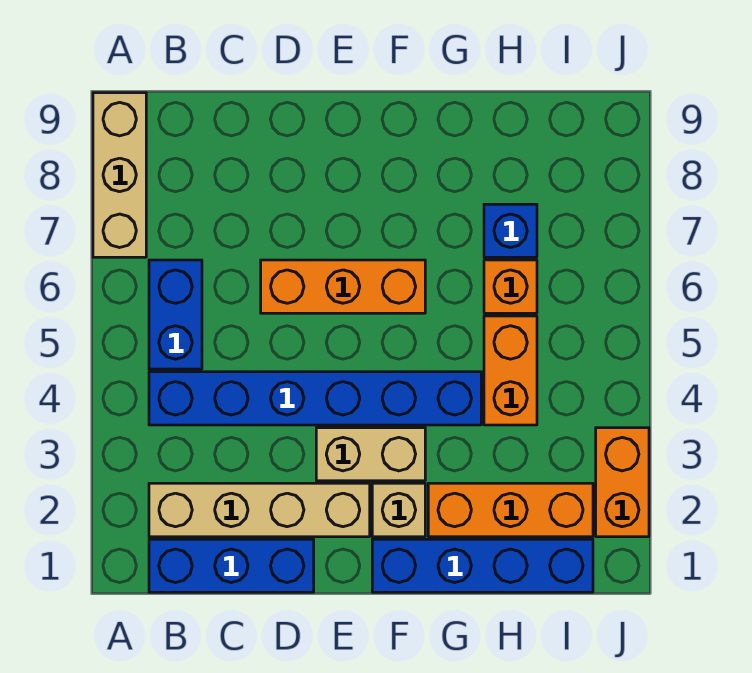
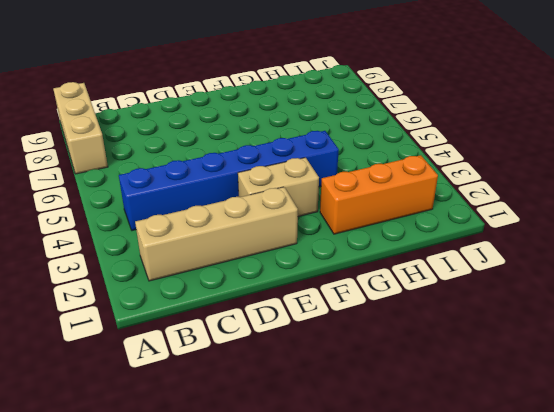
none -> blue 1x3 brick [149,539,314,592]
none -> blue 1x2 brick [149,260,202,369]
none -> orange 1x3 brick [261,260,425,313]

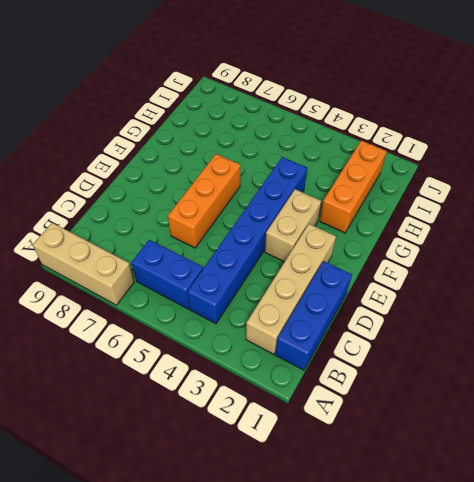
none -> blue 1x4 brick [372,539,593,592]
none -> tan 1x1 brick [372,483,425,537]
none -> orange 1x2 brick [484,316,537,425]

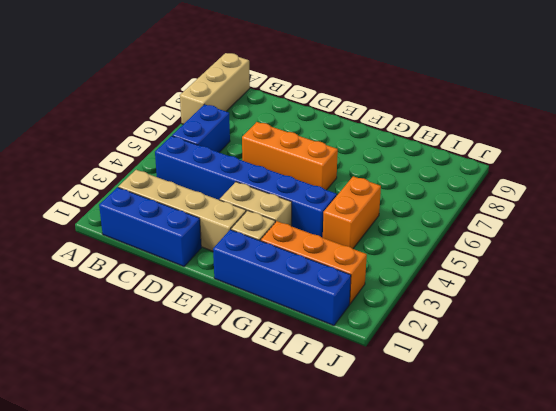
none -> orange 1x1 brick [484,260,537,313]
none -> blue 1x1 brick [484,204,537,257]
none -> orange 1x2 brick [596,428,649,537]

